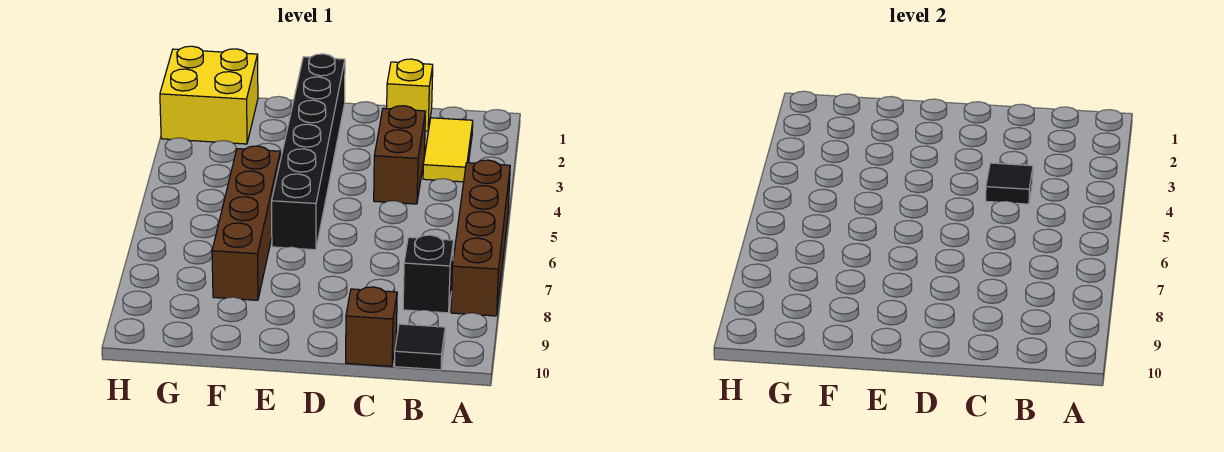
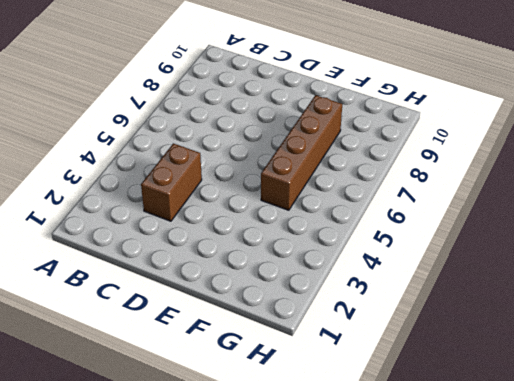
none -> brown 1x4 brick [451,160,510,316]
none -> yellow 1x2 tile [423,118,473,182]

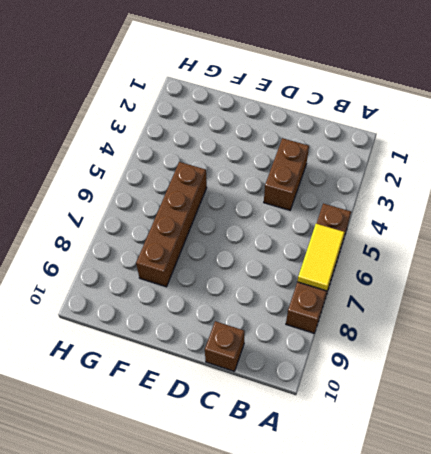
yellow 1x2 tile [297,224,345,291] -> yellow 1x2 tile moved to [423,118,473,182]
none -> black 1x1 brick [403,235,454,313]
none -> black 1x1 tile [395,324,445,370]

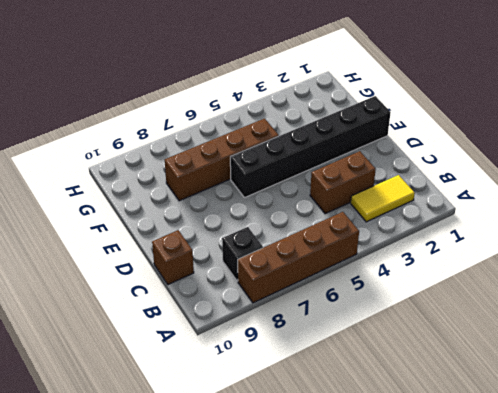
none -> black 1x1 tile [395,324,445,370]
none -> yellow 1x1 brick [387,59,433,131]

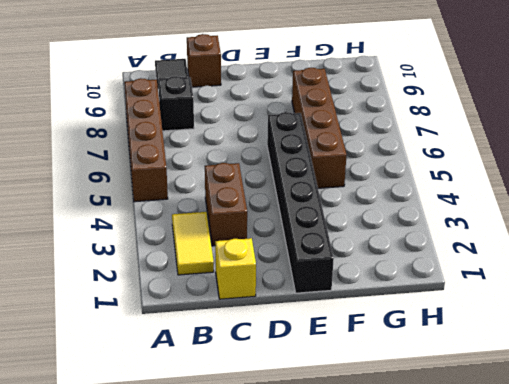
none -> yellow 2x2 brick [160,46,258,144]
none -> black 1x1 tile [986,163,1033,204]

